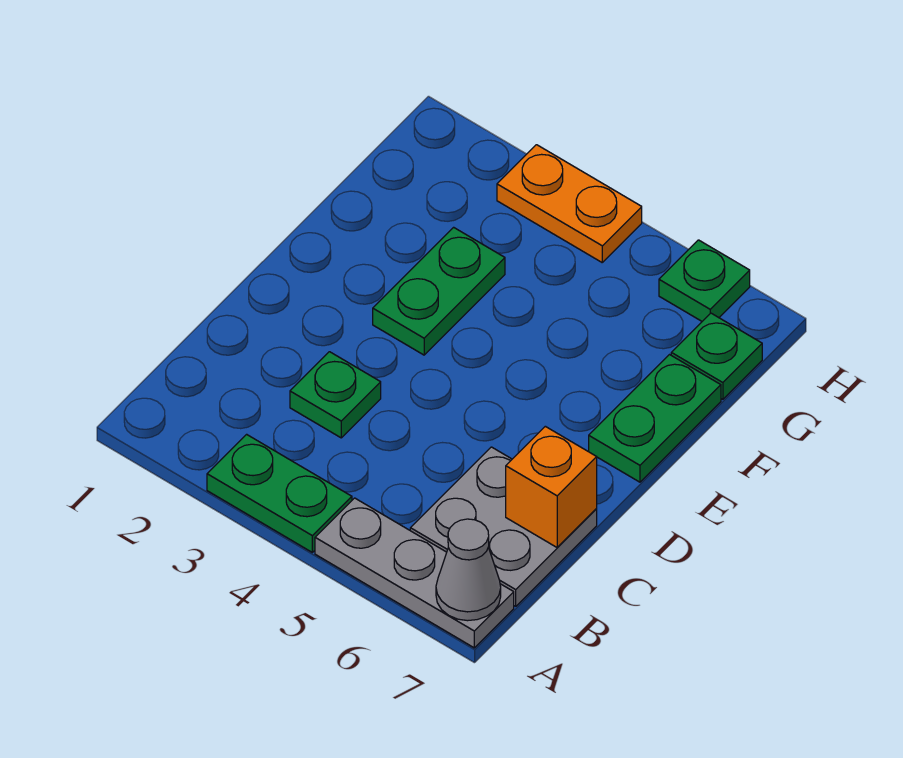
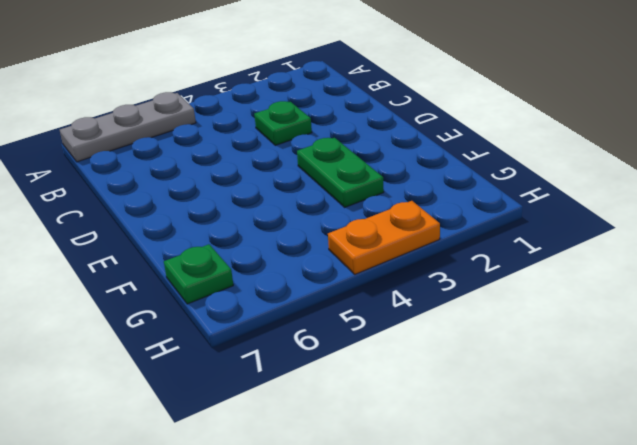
none -> green 1x2 plate [207,434,352,552]
none -> grey 2x2 plate [410,447,597,606]

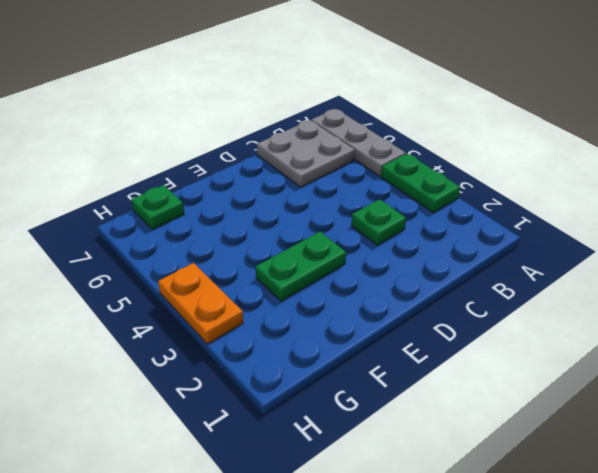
none -> green 1x2 plate [589,355,721,482]
none -> green 1x1 plate [659,240,750,321]

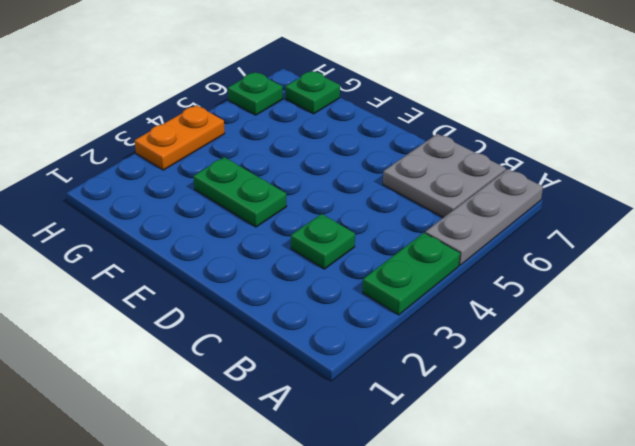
none -> green 1x2 plate [589,355,721,482]
none -> grey 1x1 cone [436,519,501,621]

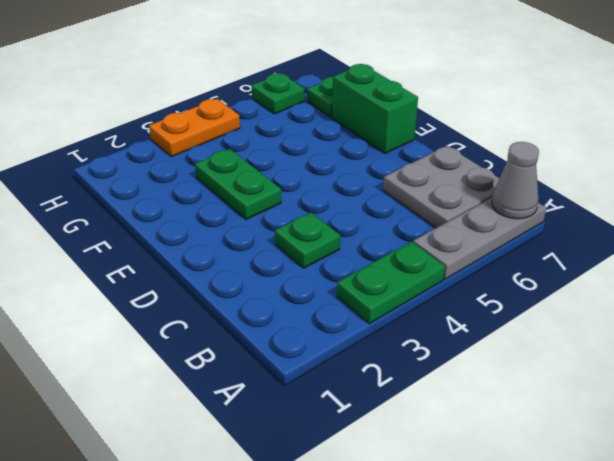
green 1x2 brick [332,64,418,154] -> green 1x2 plate [589,355,721,482]
none -> orange 1x1 brick [506,426,597,547]

